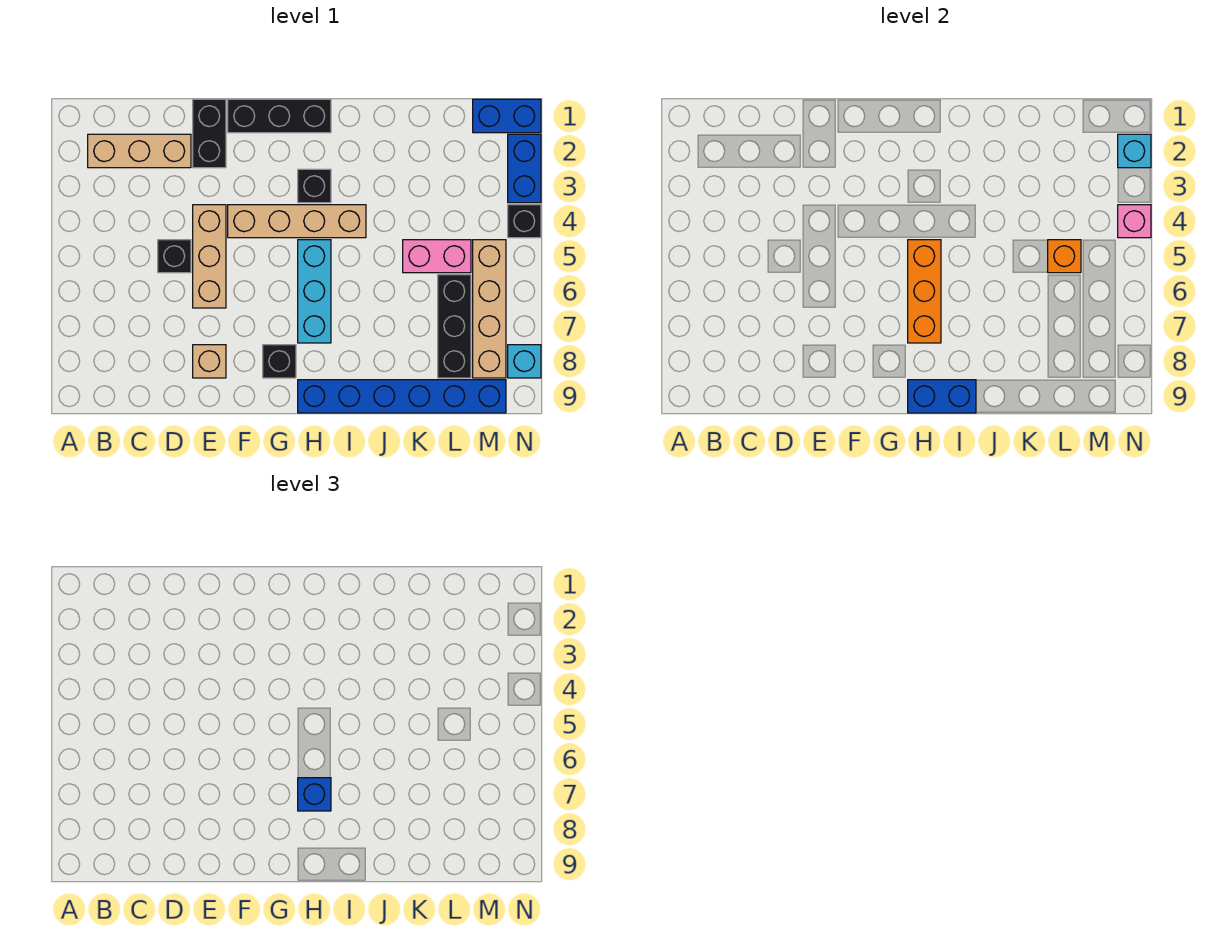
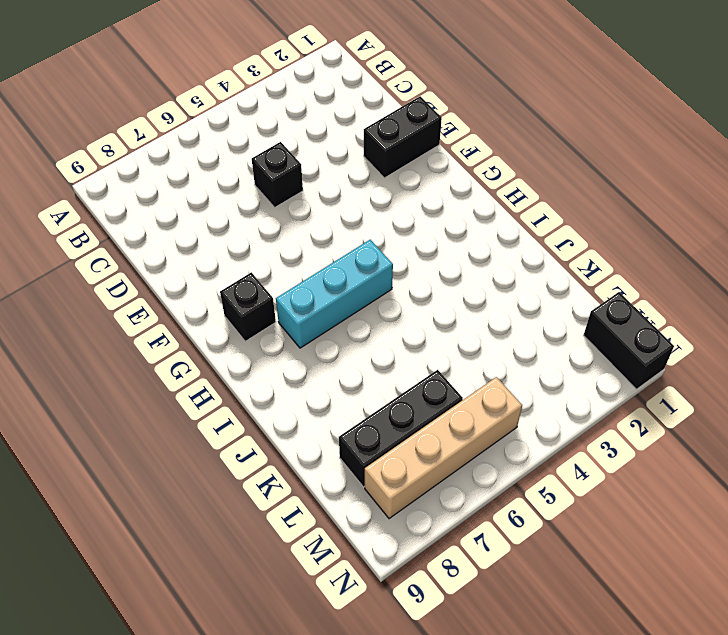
black 1x2 brick [584,292,674,389] -> blue 1x2 brick [473,99,541,133]
none -> tan 1x3 brick [88,134,191,168]
none -> tan 1x3 brick [193,205,226,308]
none -> tan 1x1 brick [193,345,226,378]

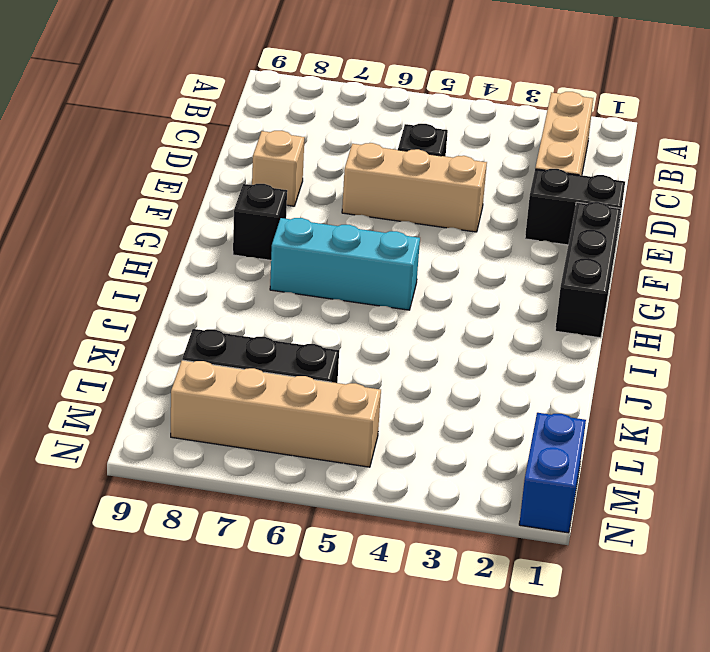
none -> tan 1x4 brick [228,205,366,238]
none -> black 1x1 brick [298,169,331,203]
none -> blue 1x6 brick [298,380,506,413]

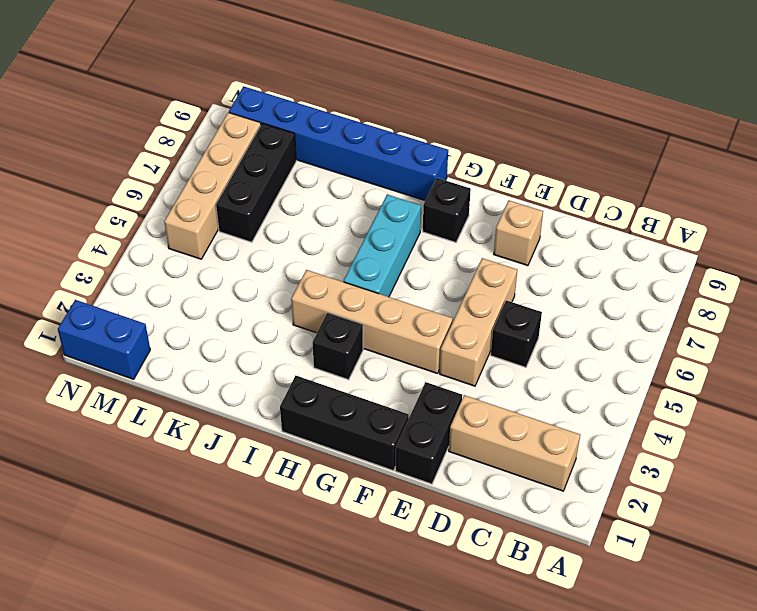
none -> pink 1x2 brick [403,240,471,273]
none -> blue 1x2 brick [508,134,541,203]
none -> black 1x1 brick [508,205,541,238]

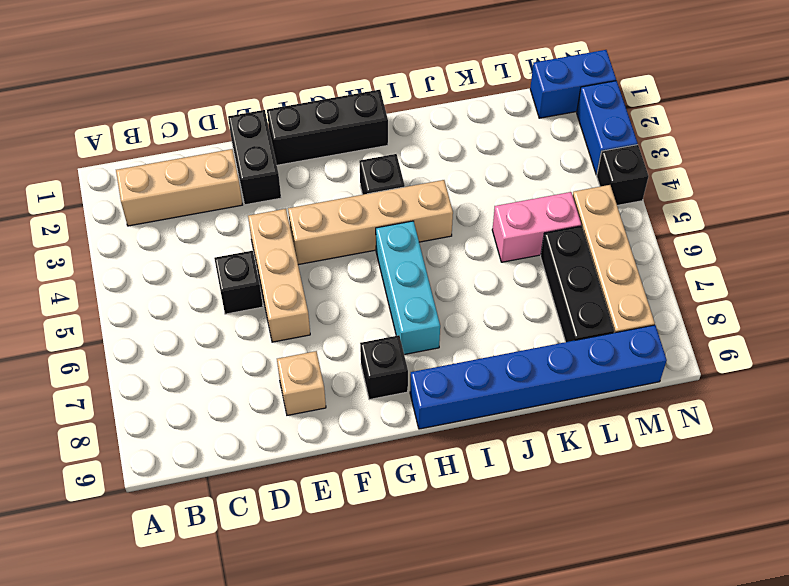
none -> cyan 1x1 brick [508,345,541,378]
none -> orange 1x3 brick [908,240,941,343]
none -> blue 1x2 brick [908,380,976,413]

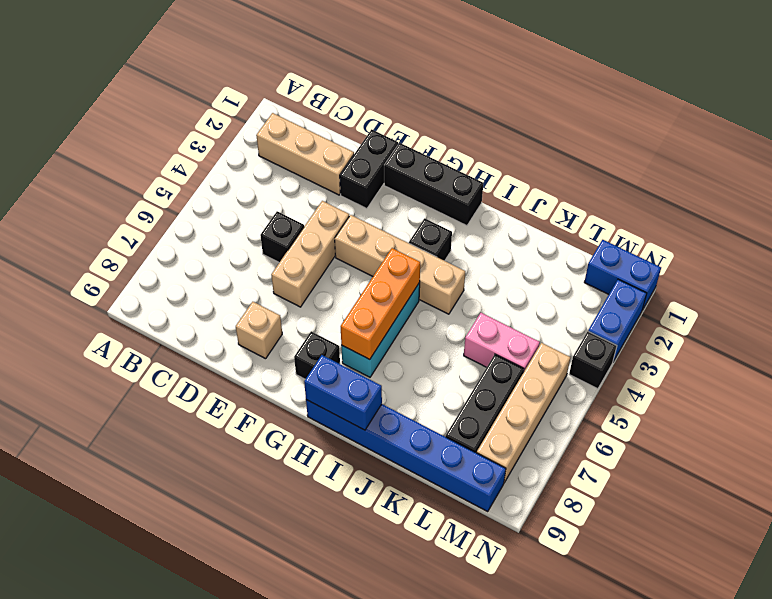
none -> cyan 1x1 brick [508,345,541,378]
none -> orange 1x1 brick [1048,240,1081,273]
none -> cyan 1x1 brick [1118,134,1151,168]

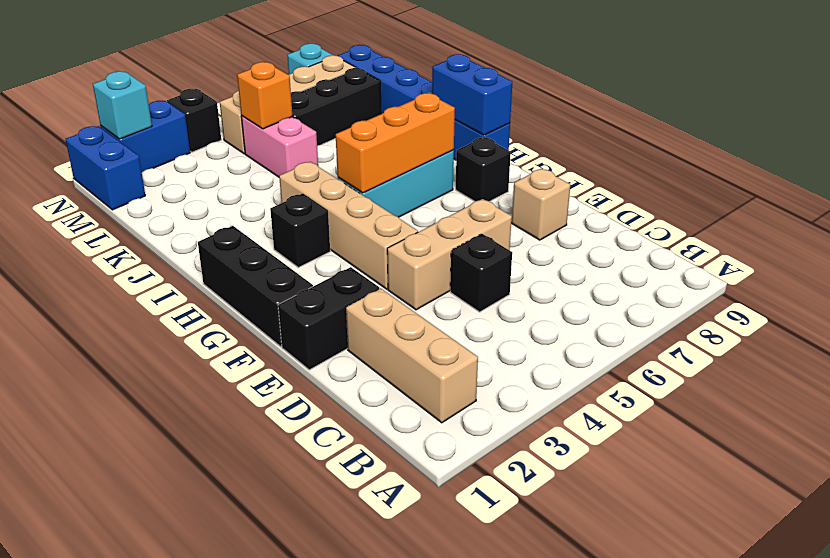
none -> pink 1x1 brick [1118,205,1151,238]
none -> blue 1x1 brick [298,778,331,811]

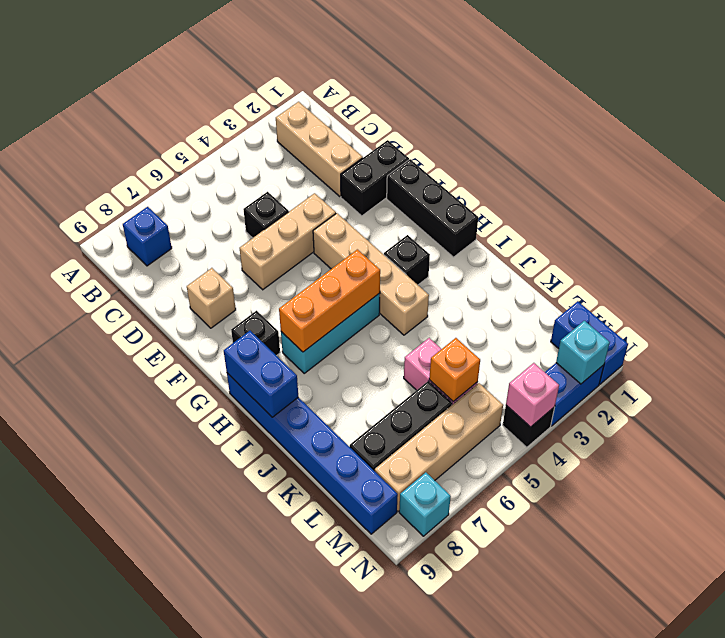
blue 1x1 brick [123,207,172,266] -> blue 1x1 brick moved to [298,778,331,811]

